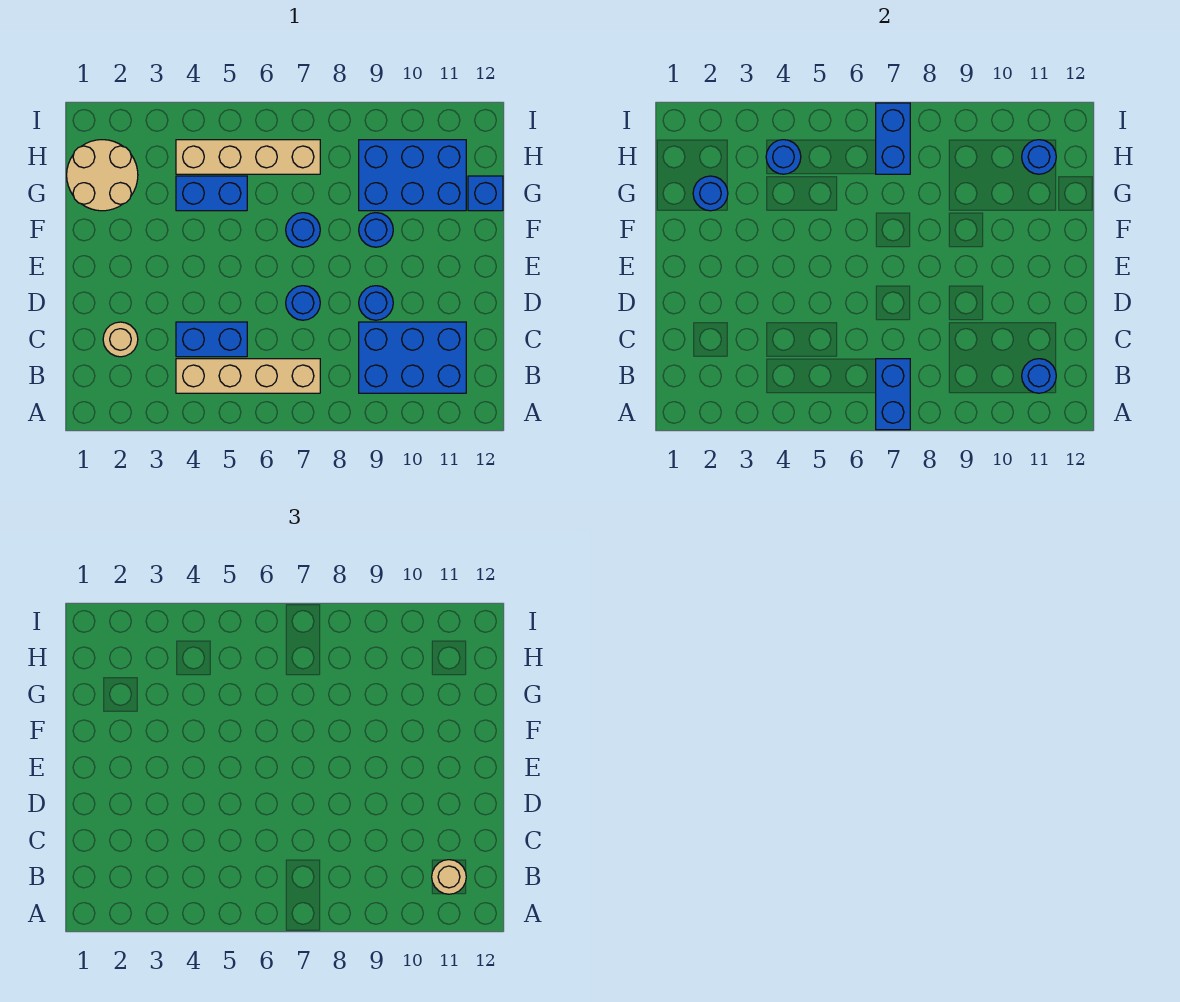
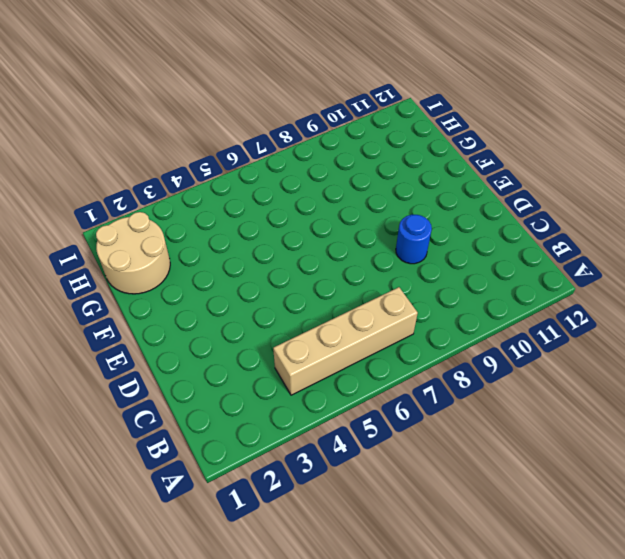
none -> blue 2x3 brick [359,322,466,393]
none -> tan 1x1 round brick [103,322,138,357]
none -> blue 1x2 brick [176,322,247,357]

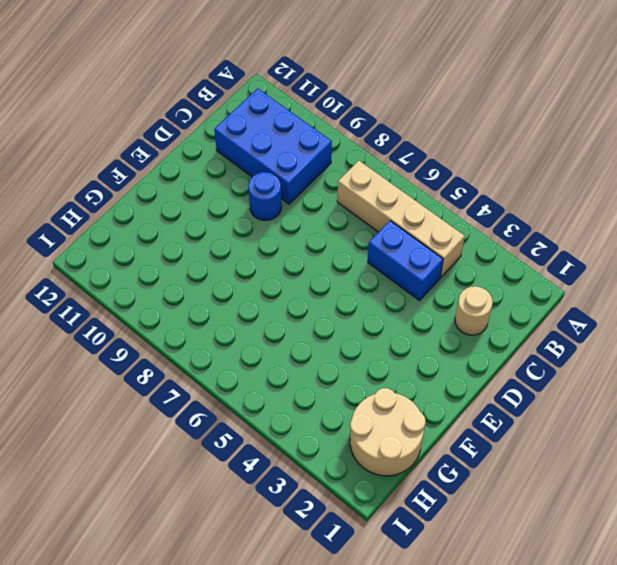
none -> blue 1x1 round brick [286,286,320,320]
none -> blue 1x1 round brick [286,213,320,247]
none -> blue 1x1 round brick [359,213,393,247]

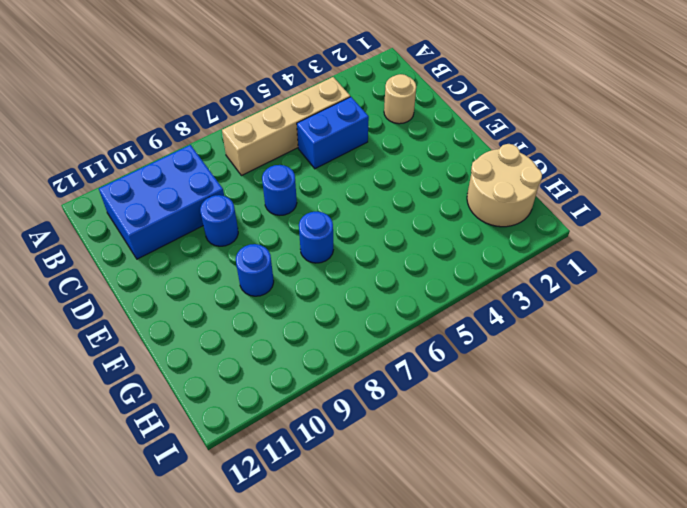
none -> blue 1x2 brick [176,176,247,211]
none -> blue 2x3 brick [359,140,466,211]
none -> blue 1x1 brick [468,176,503,211]

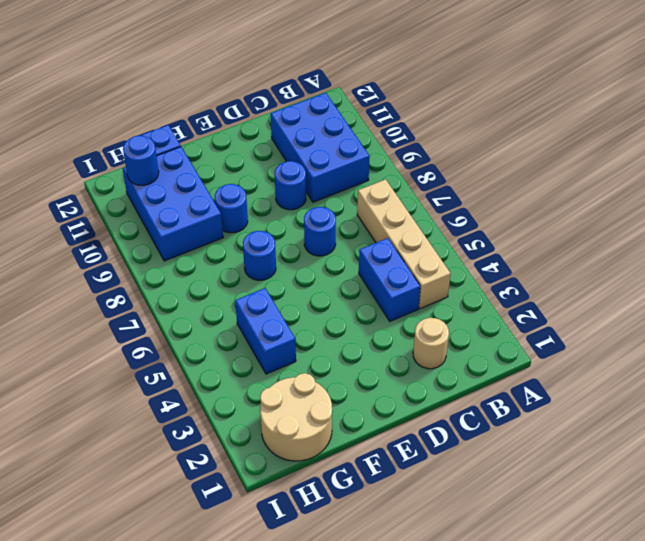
none -> tan 1x4 brick [176,140,320,174]
none -> blue 1x2 brick [876,359,910,430]
none -> blue 1x1 round brick [1022,359,1056,393]

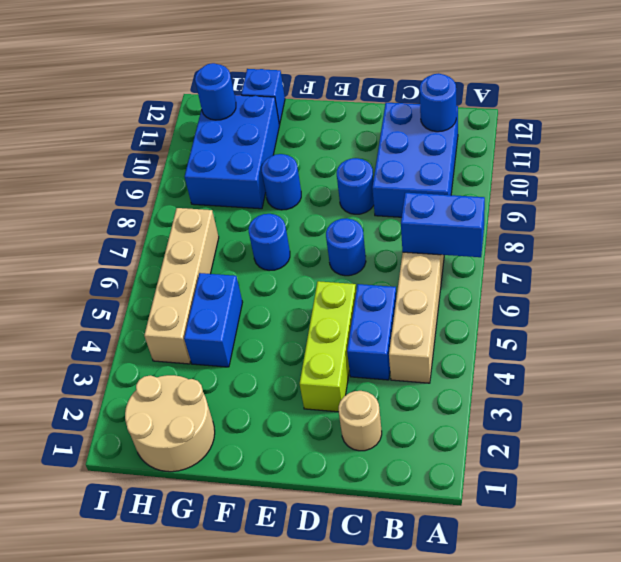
lime 1x3 brick [300,281,356,412] -> none
none -> blue 1x1 round brick [693,176,728,211]
none -> blue 1x1 round brick [766,140,801,174]
none -> blue 1x2 brick [876,103,910,174]

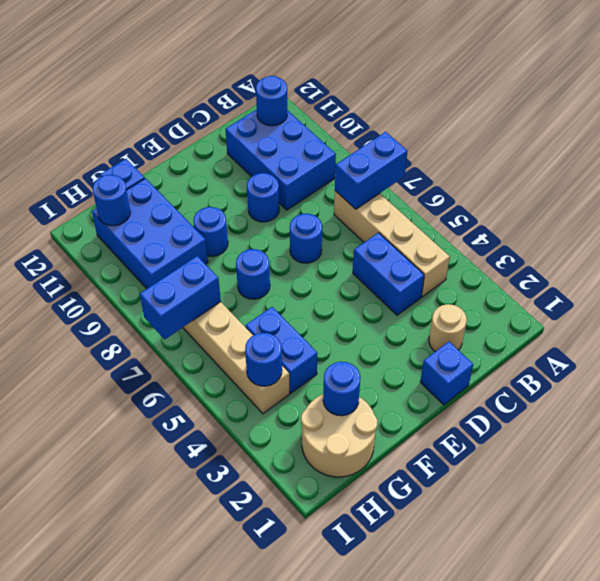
blue 1x1 brick [420,342,473,405] -> none
none -> tan 1x1 round brick [432,860,466,894]

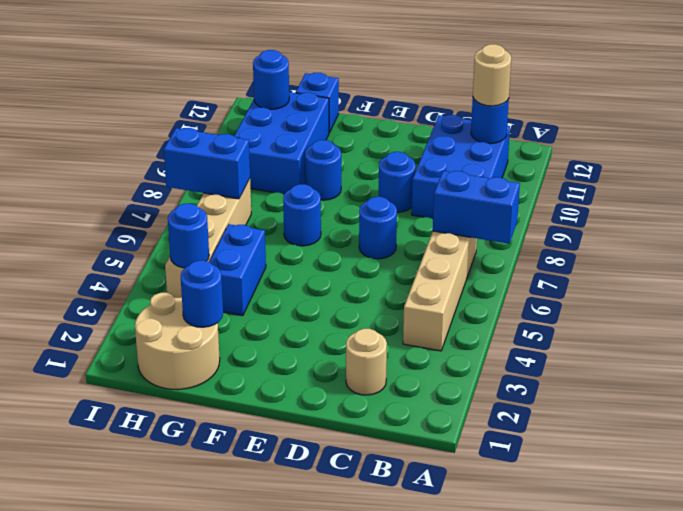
none -> blue 1x2 brick [176,322,247,357]

